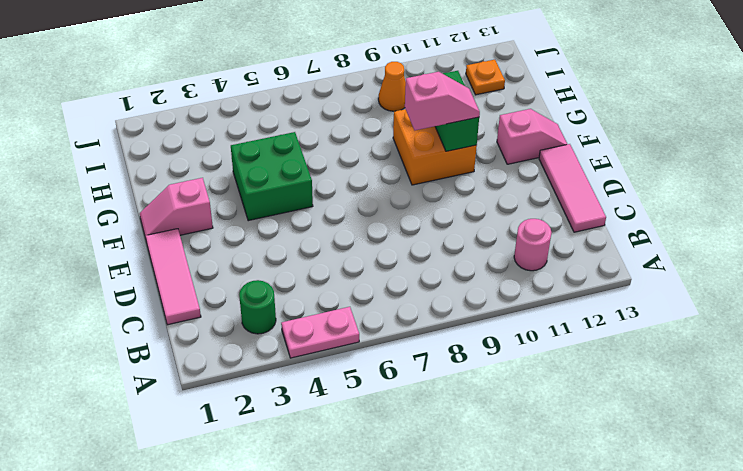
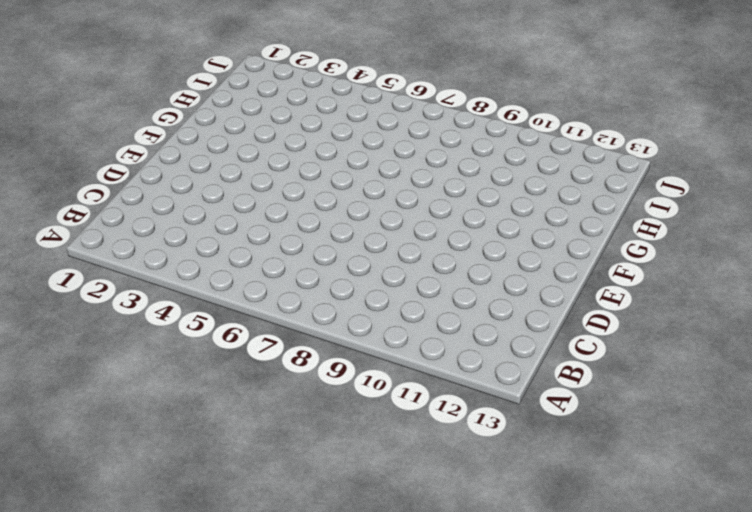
none -> pink 1x2 plate [281,307,359,358]
none -> green 1x1 round brick [239,280,276,334]
none -> pink 1x1 round brick [514,219,552,271]

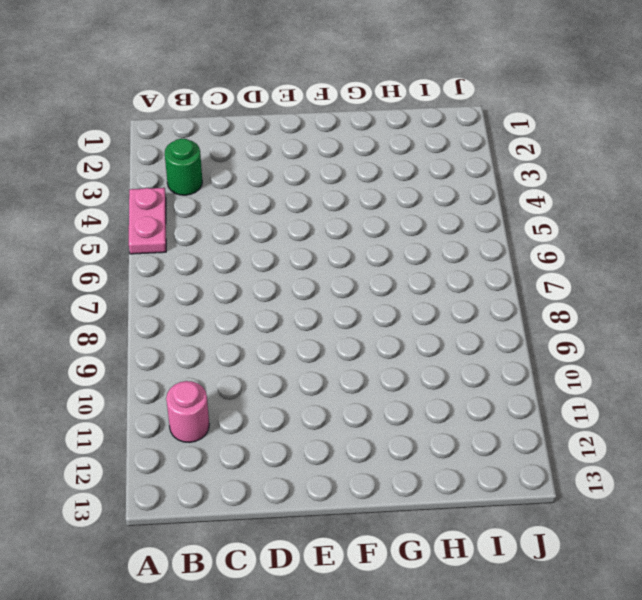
none -> pink 1x3 tile [145,229,201,325]
none -> pink 1x3 tile [539,144,606,232]
none -> pink 1x2 slope [140,178,213,238]

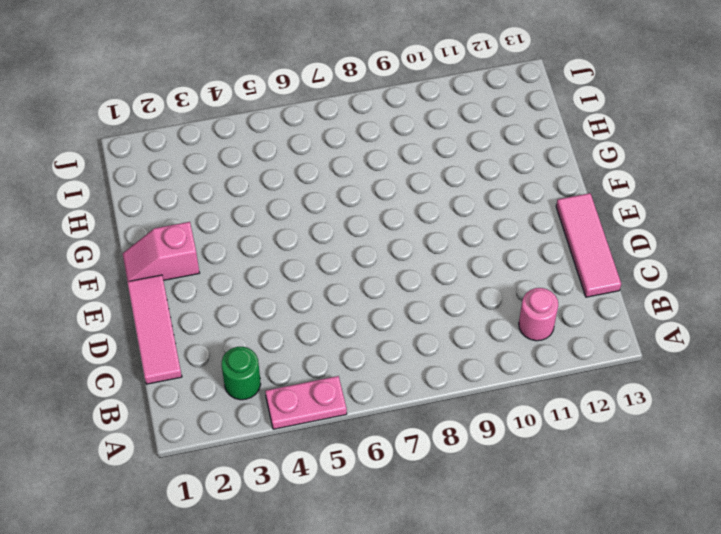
none -> green 2x2 brick [231,132,313,221]
none -> orange 2x2 brick [393,109,477,185]
none -> pink 1x2 slope [497,109,567,164]

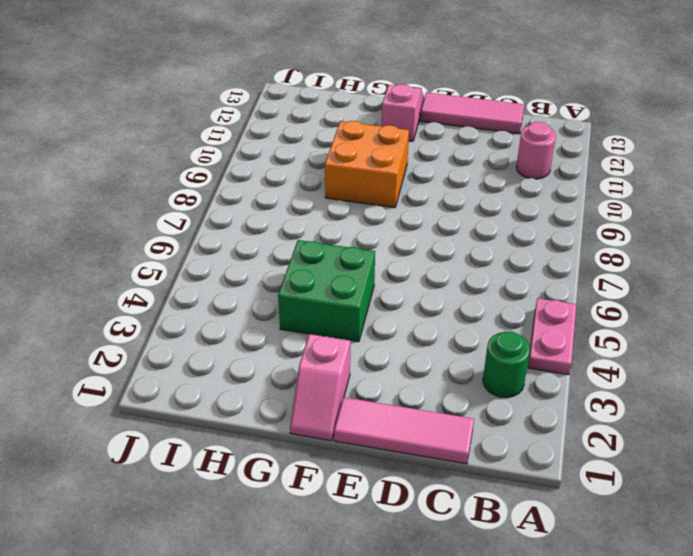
none -> orange 1x1 cone [378,62,406,111]
none -> orange 1x1 plate [466,60,505,95]
none -> green 1x2 brick [435,71,479,151]

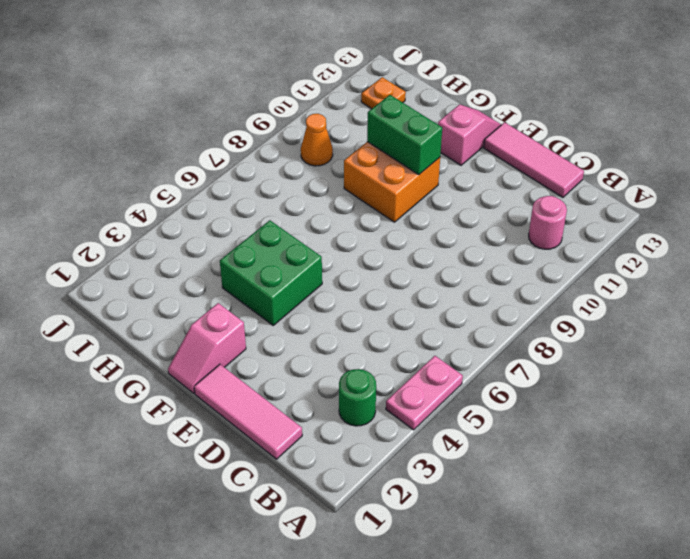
none -> pink 1x2 slope [405,72,480,130]

